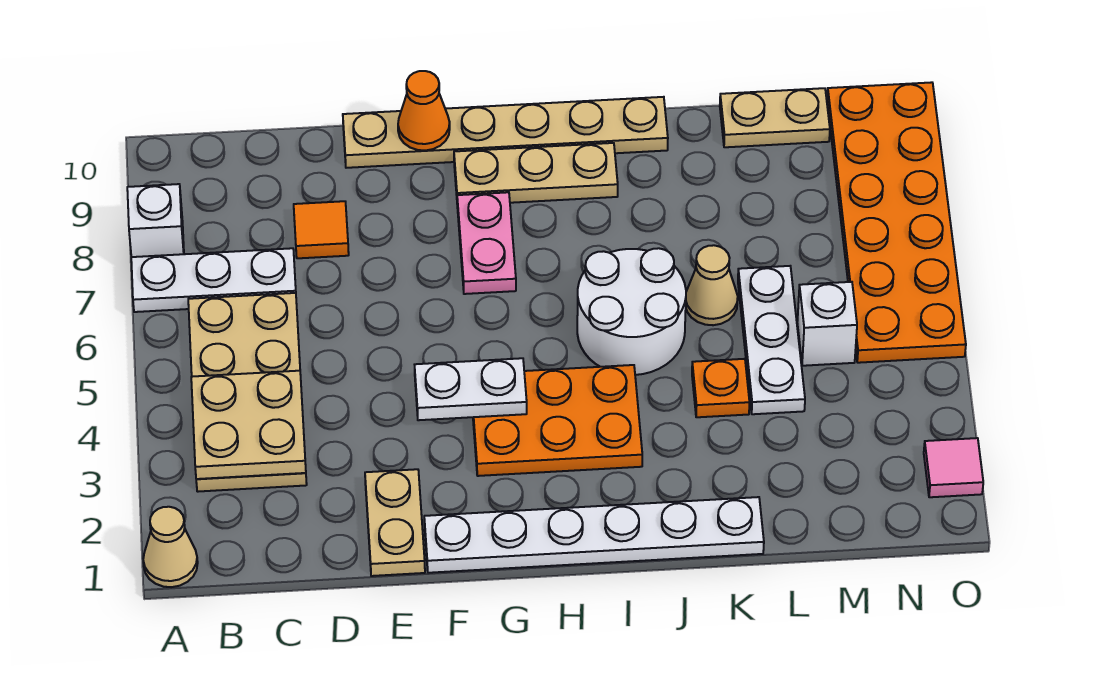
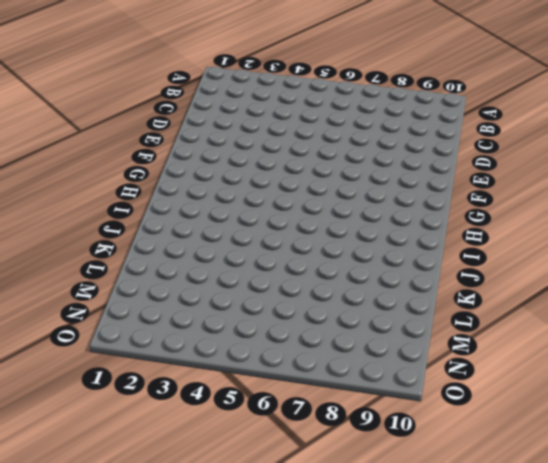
none -> tan 1x1 cone [143,507,198,587]
none -> white 1x3 plate [131,248,296,312]
none -> white 1x1 brick [127,184,184,257]

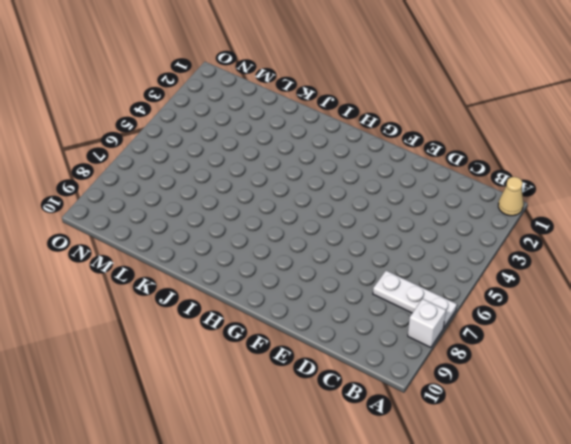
none -> tan 2x4 plate [188,293,307,492]
none -> orange 1x1 tile [294,201,349,258]
none -> tan 1x2 plate [365,469,425,576]

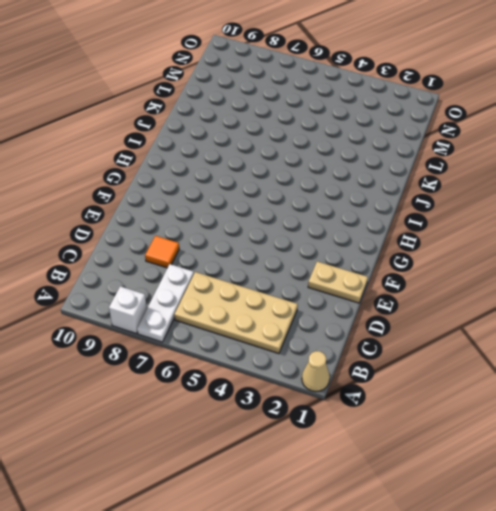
none -> tan 1x6 plate [343,97,668,168]
none -> white 1x6 plate [424,497,764,573]
none -> orange 2x3 plate [473,365,642,476]

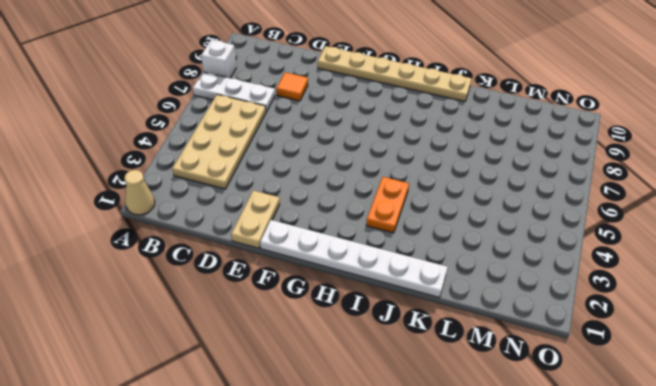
orange 1x2 plate [366,177,409,233] -> orange 2x3 plate [473,365,642,476]
none -> pink 1x2 plate [457,192,516,294]
none -> tan 1x3 plate [454,143,618,203]
none -> white 2x2 round brick [577,248,686,375]

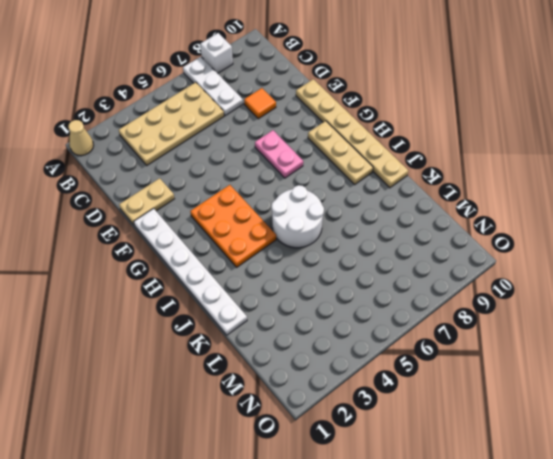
pink 1x2 plate [255,130,303,178] -> pink 1x2 plate turned to [457,192,516,294]
none -> orange 1x1 plate [692,359,749,417]
none -> tan 1x1 cone [686,245,738,325]
none -> white 1x3 plate [738,266,805,414]

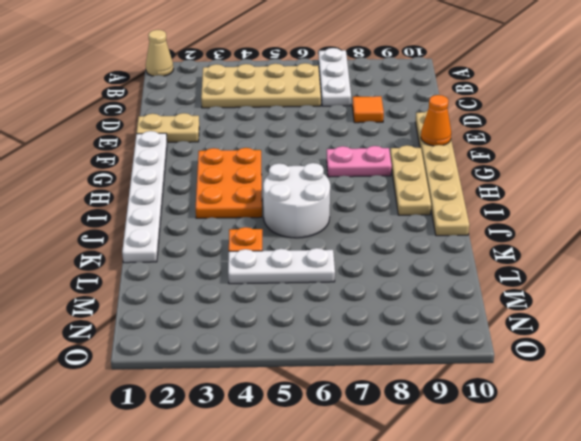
none -> white 1x1 brick [127,184,184,257]
none -> tan 1x1 cone [686,245,738,325]
none -> tan 1x2 plate [720,88,830,147]

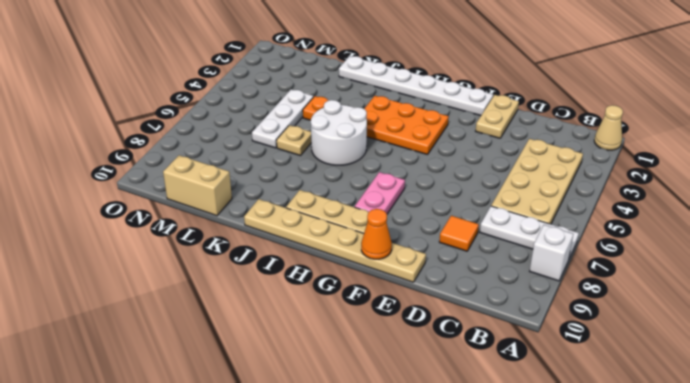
tan 1x1 plate [277,125,311,156] -> tan 1x1 cone [686,245,738,325]
tan 1x2 brick [163,155,232,216] -> tan 1x2 plate [720,88,830,147]
none -> white 1x1 brick [797,282,857,366]
none -> orange 2x6 plate [827,82,966,363]
none -> pink 1x1 tile [924,438,983,497]

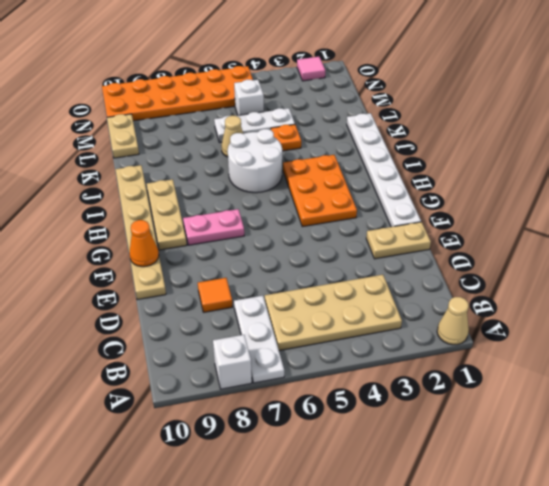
none -> tan 2x2 plate [191,371,306,479]
none -> white 1x2 plate [415,358,527,420]

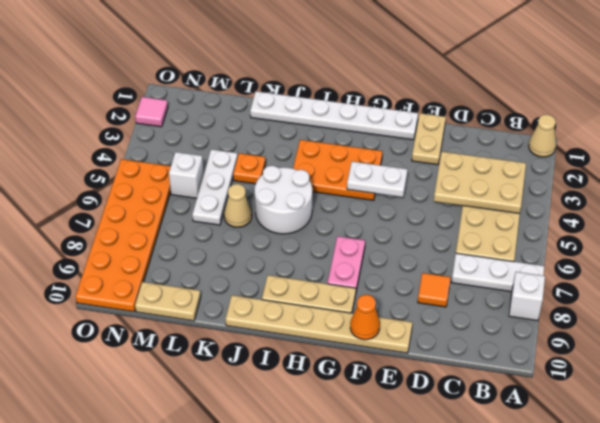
tan 2x3 plate [434,152,526,214] -> tan 2x2 plate [191,371,306,479]

